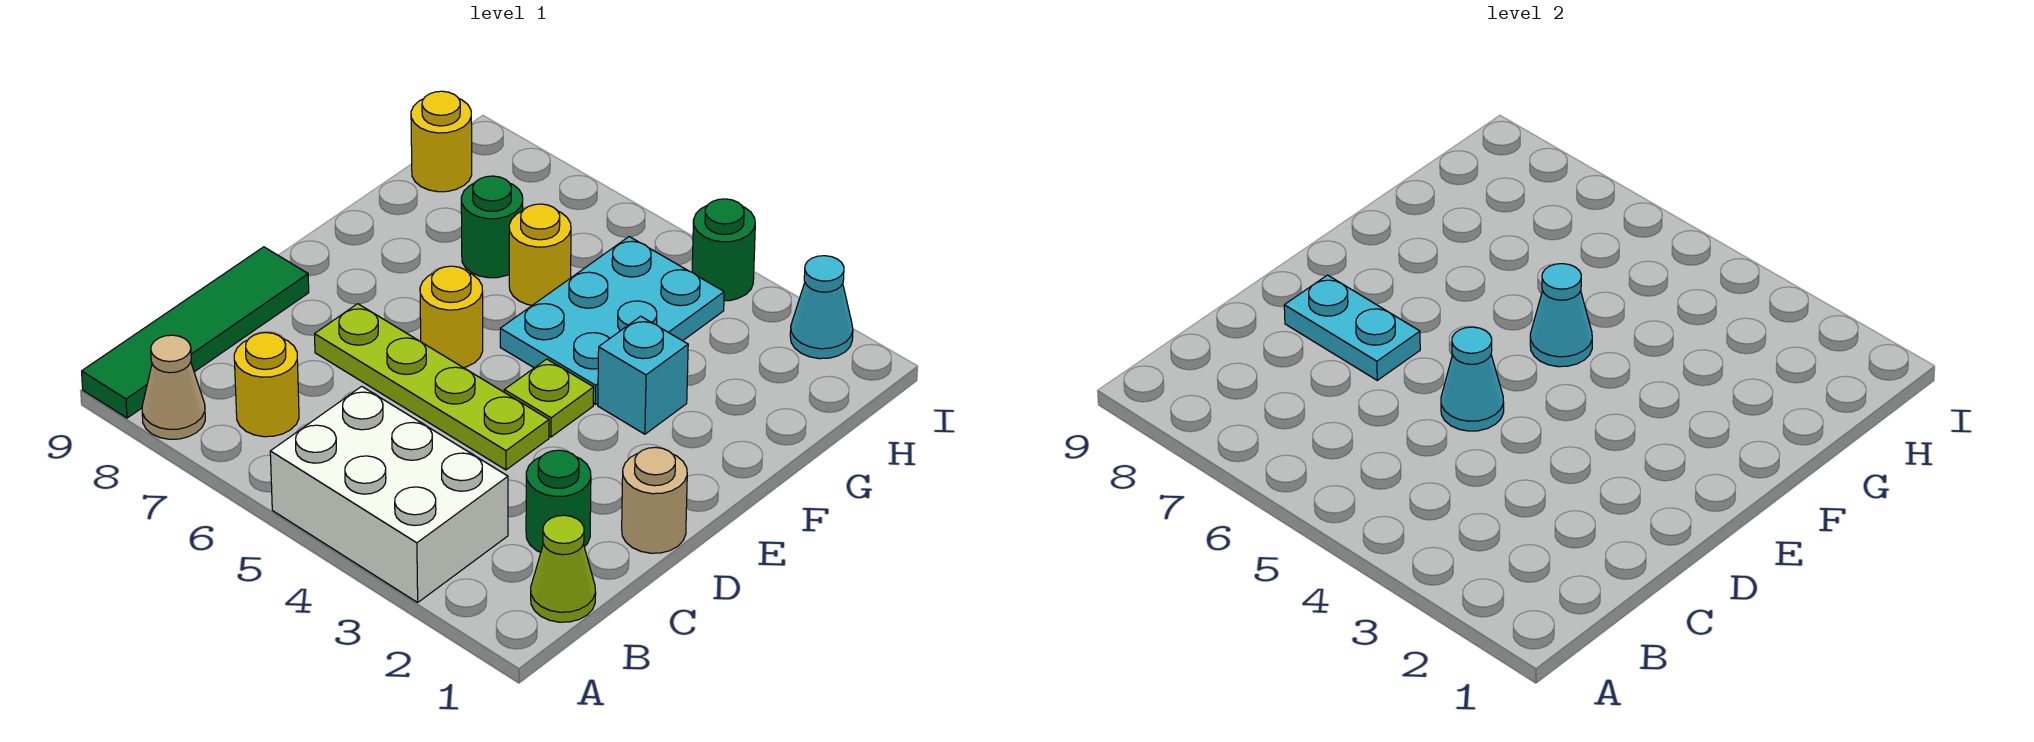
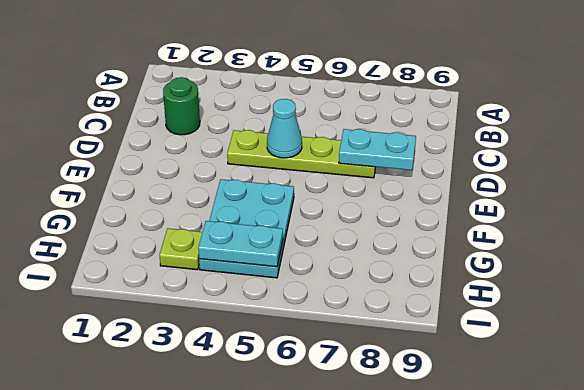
lime 1x1 plate [159,228,202,270] -> lime 1x1 plate moved to [504,359,594,437]
cyan 1x2 plate [198,221,283,267] -> none
none -> white 2x3 brick [270,386,508,602]
none -> tan 1x1 cone [142,335,205,439]
none -> green 1x4 tile [82,247,309,418]

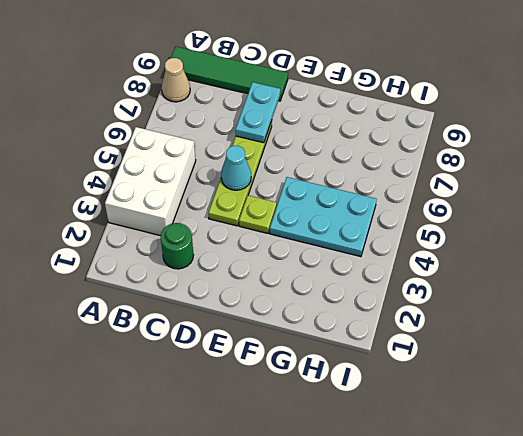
none -> lime 1x1 cone [531,515,596,622]
none -> yellow 1x1 round brick [234,333,299,437]
none -> tan 1x1 round brick [622,447,687,553]

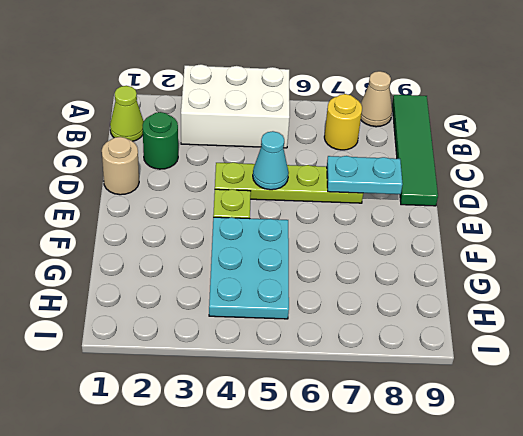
none -> yellow 1x1 round brick [420,266,483,368]
none -> cyan 1x1 brick [598,316,688,434]
none -> yellow 1x1 round brick [509,204,571,305]

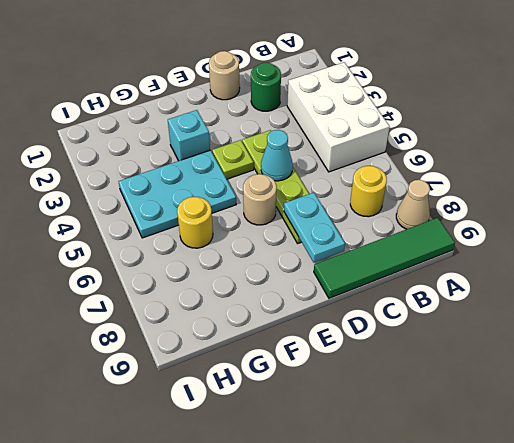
tan 1x1 round brick [243,174,277,225] -> yellow 1x1 round brick [420,266,483,368]
none -> lime 1x1 cone [531,515,596,622]
none -> green 1x1 round brick [461,176,523,278]
none -> yellow 1x1 round brick [411,91,472,192]

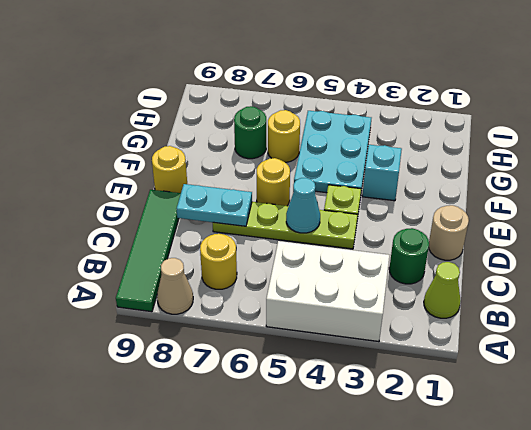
yellow 1x1 round brick [152,146,187,193] -> yellow 1x1 round brick moved to [411,91,472,192]
none -> cyan 1x1 cone [790,256,853,359]
none -> green 1x1 round brick [692,199,755,301]
none -> cyan 1x1 cone [1530,264,1592,367]

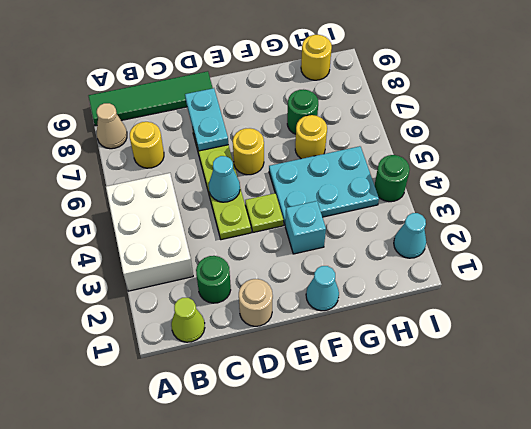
cyan 1x1 cone [306,266,339,311] -> cyan 1x1 cone moved to [1530,264,1592,367]

